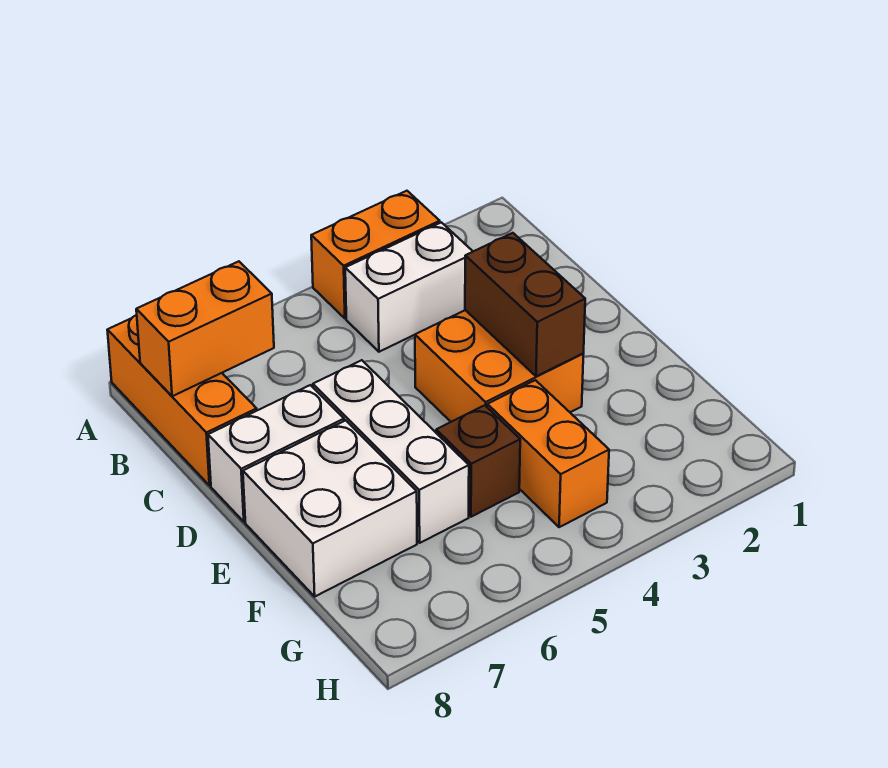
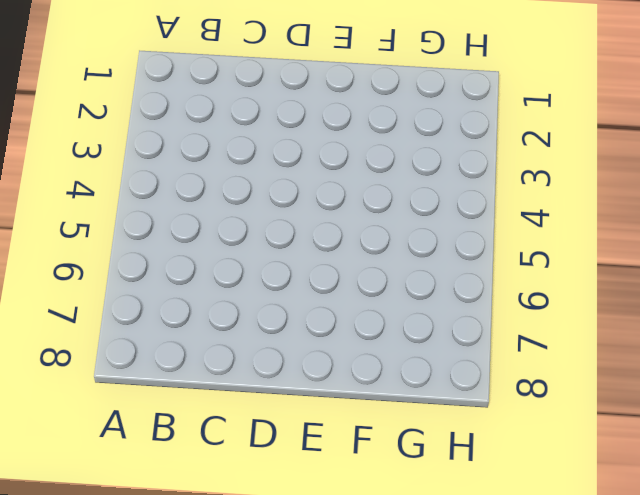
none -> orange 1x2 brick [311,191,440,318]
none -> orange 1x3 brick [107,315,257,486]

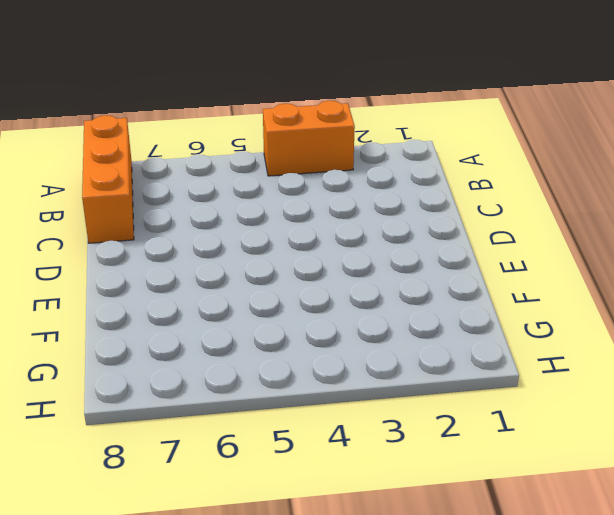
none -> white 1x2 brick [345,222,473,352]
none -> orange 2x2 brick [415,310,583,422]

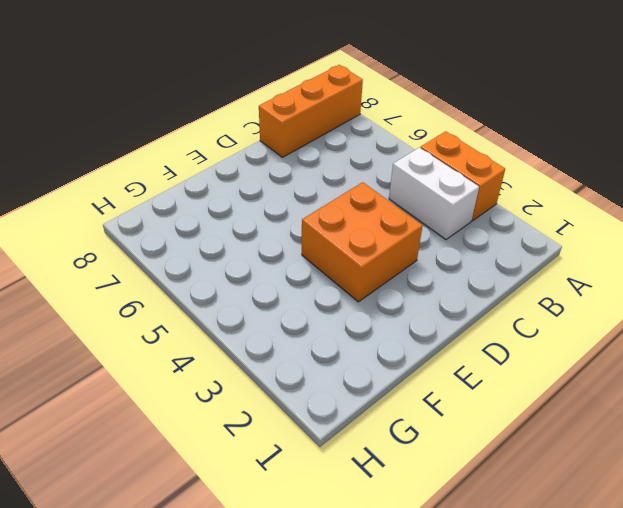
none -> white 1x3 brick [313,360,469,543]
none -> white 1x2 brick [208,385,344,522]

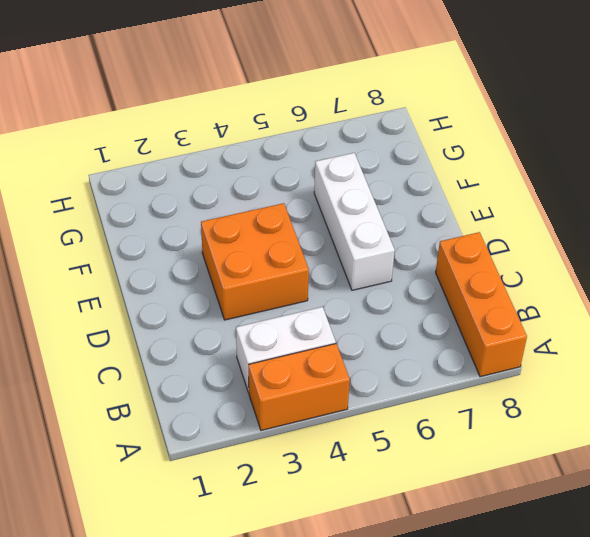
none -> white 1x2 brick [208,385,344,522]
none -> white 2x2 brick [243,420,417,596]

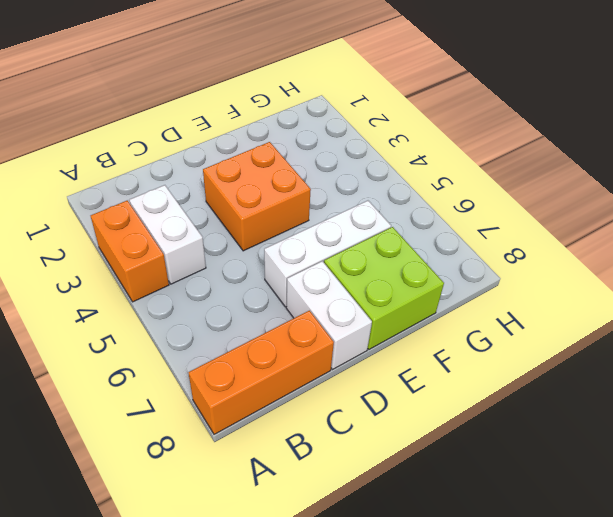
lime 2x2 brick [324,227,444,349] -> white 2x2 brick [243,420,417,596]
none -> orange 1x2 brick [487,380,609,527]
none -> brown 1x1 brick [436,405,520,517]

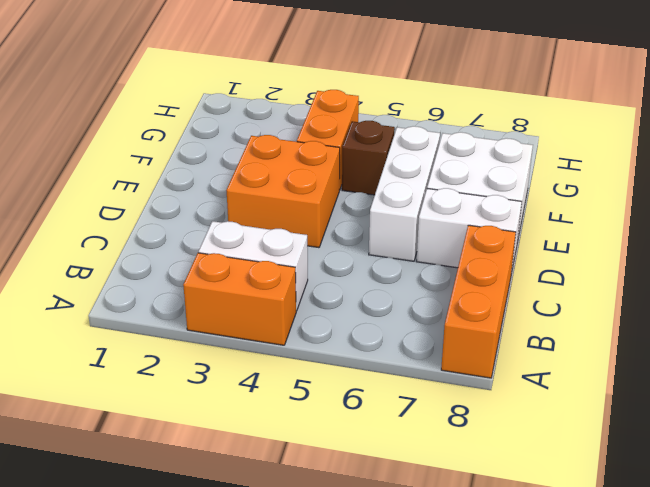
none -> orange 1x2 brick [136,261,274,396]
none -> brown 1x2 brick [465,233,585,376]

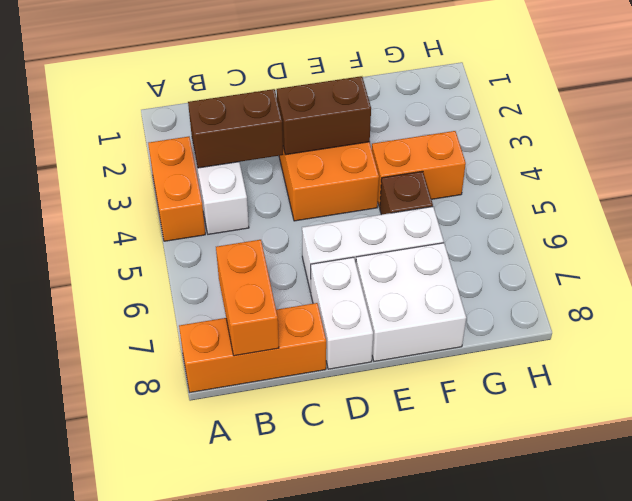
brown 1x2 brick [188,89,283,168] -> none

